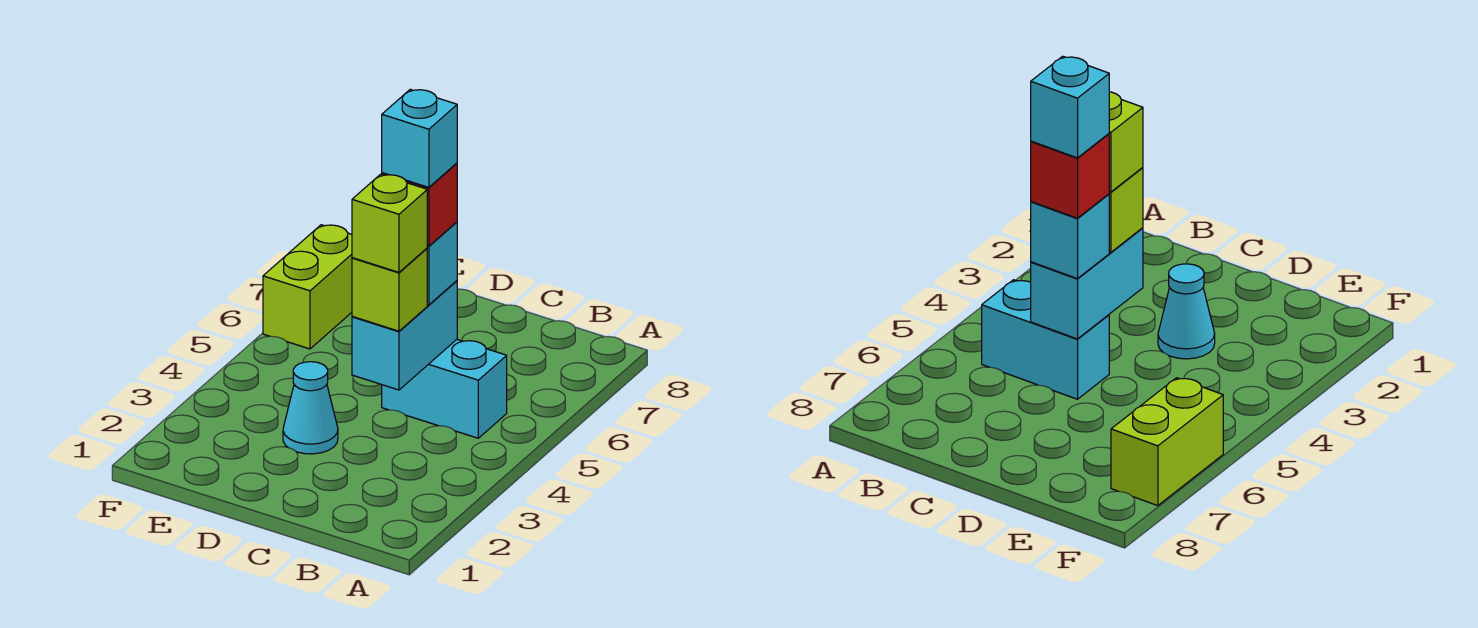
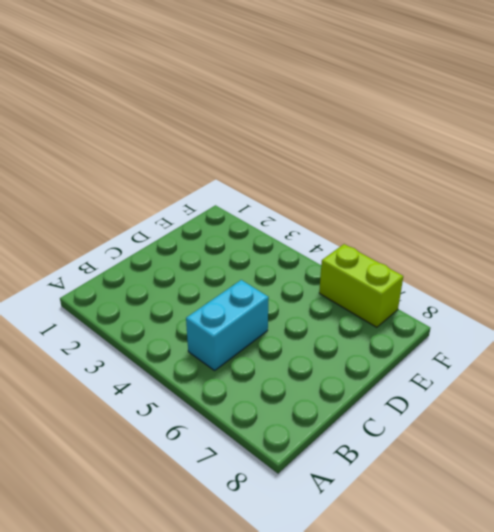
none -> cyan 1x1 cone [283,362,338,454]
none -> cyan 1x2 brick [352,281,457,390]

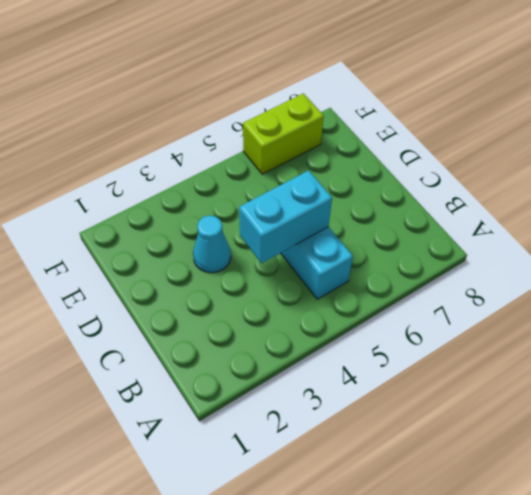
none -> lime 1x1 brick [352,248,427,331]
none -> cyan 1x1 brick [427,222,457,305]

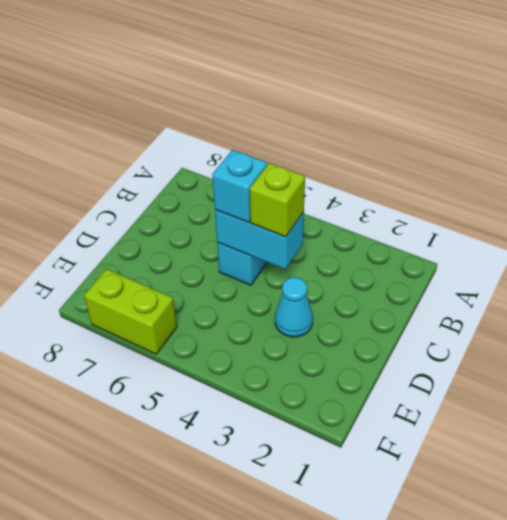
none -> lime 1x1 brick [352,175,427,272]
none -> red 1x1 brick [382,163,457,246]

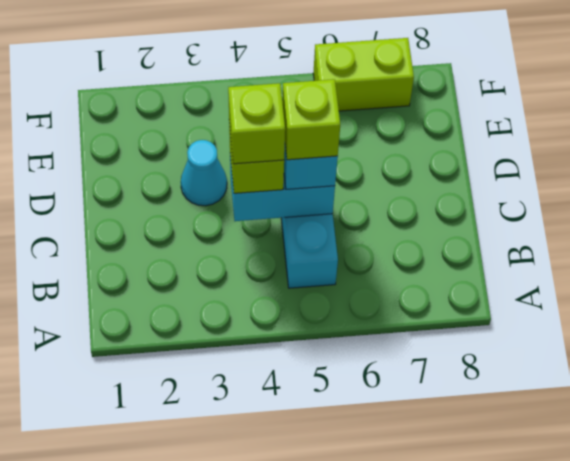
lime 1x1 brick [282,79,340,160] -> red 1x1 brick [382,163,457,246]
none -> cyan 1x1 brick [382,89,457,187]

